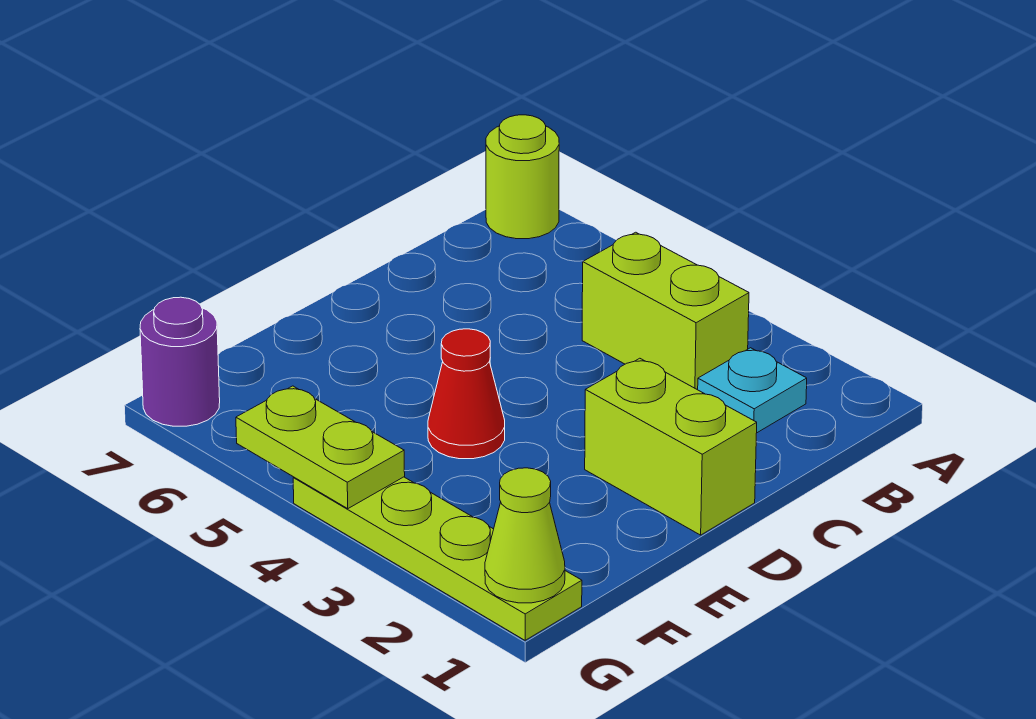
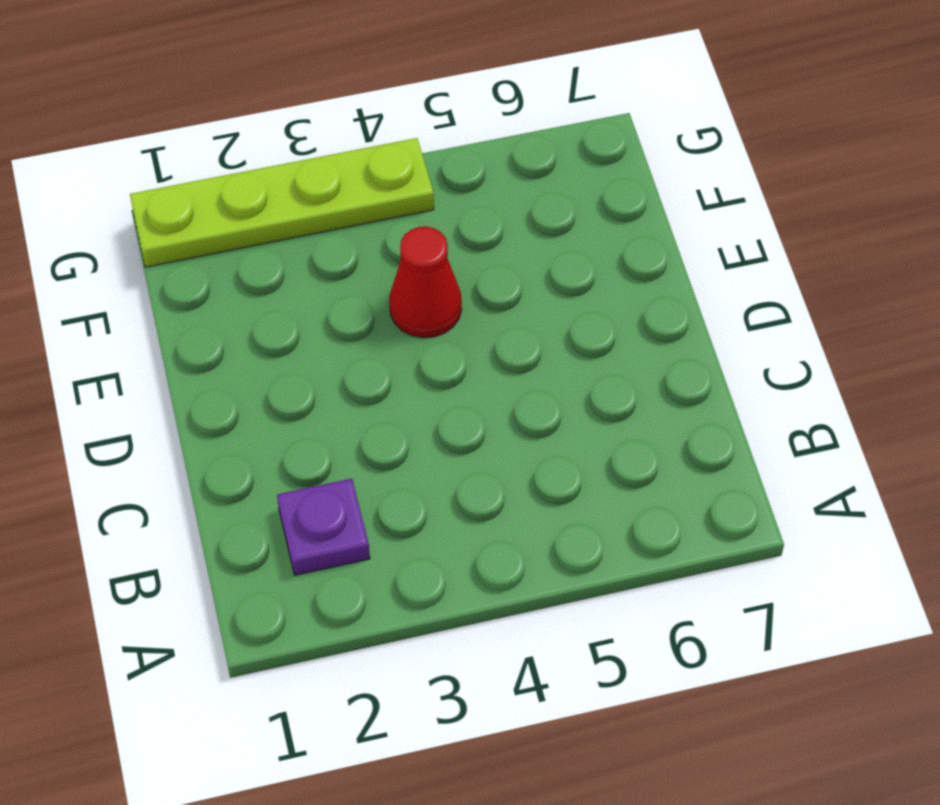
purple 1x1 plate [277,479,370,575] -> cyan 1x1 plate [698,348,807,433]
none -> lime 1x1 round brick [486,115,559,239]
none -> lime 1x2 brick [582,232,749,390]

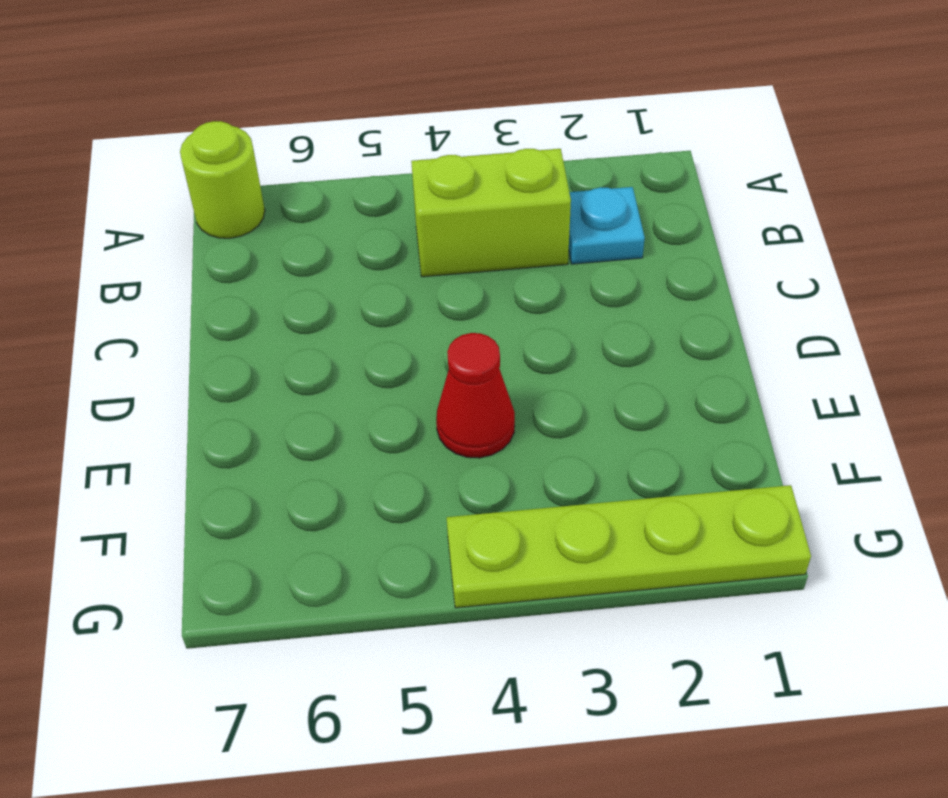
none -> lime 1x2 brick [585,358,757,535]
none -> purple 1x1 round brick [140,297,220,426]

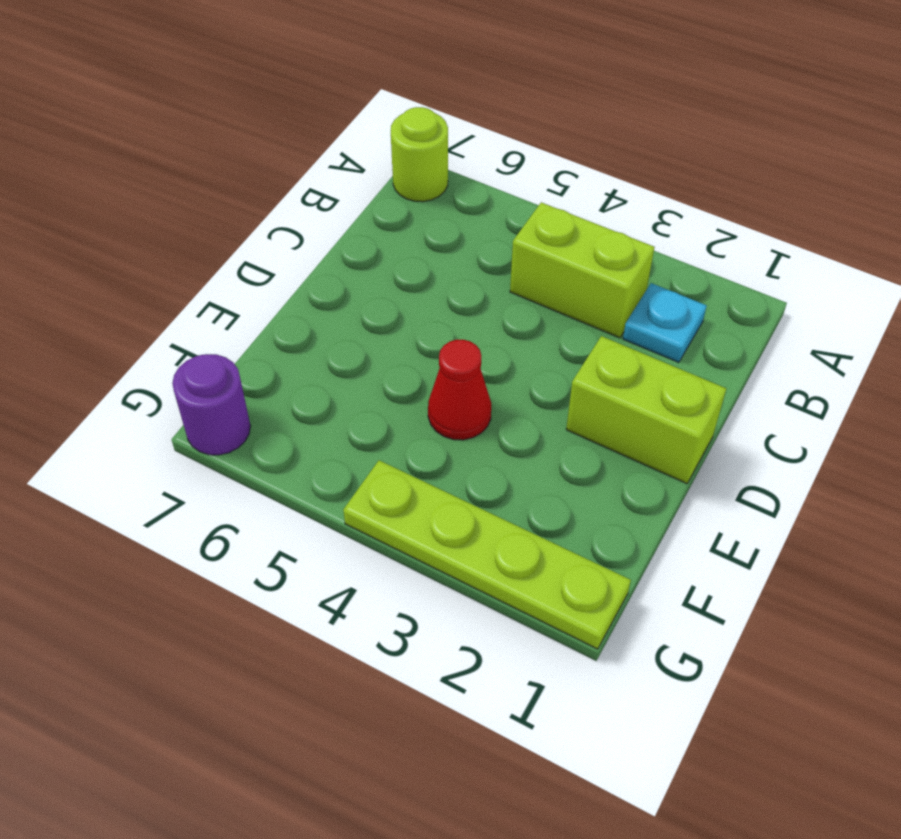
none -> lime 1x1 cone [485,468,565,603]
none -> lime 1x2 plate [236,386,405,508]

